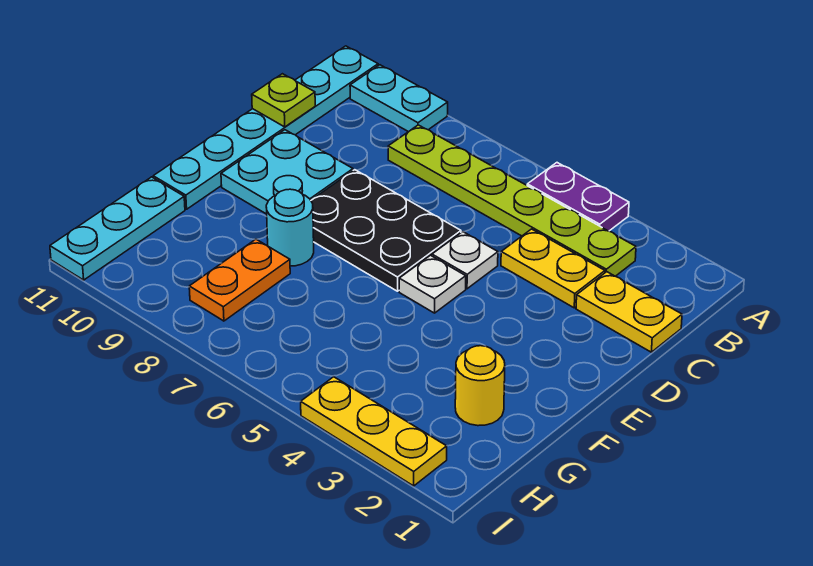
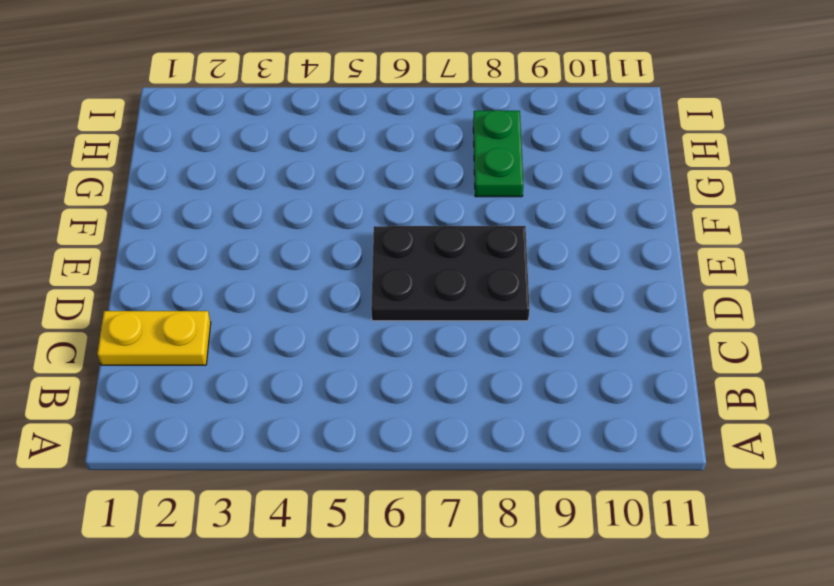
green 1x2 plate [473,110,523,197] -> orange 1x2 plate [189,239,290,321]
none -> purple 1x2 plate [527,163,629,231]
none -> cyan 1x2 plate [350,65,448,132]
none -> cyan 1x6 plate [153,46,378,209]

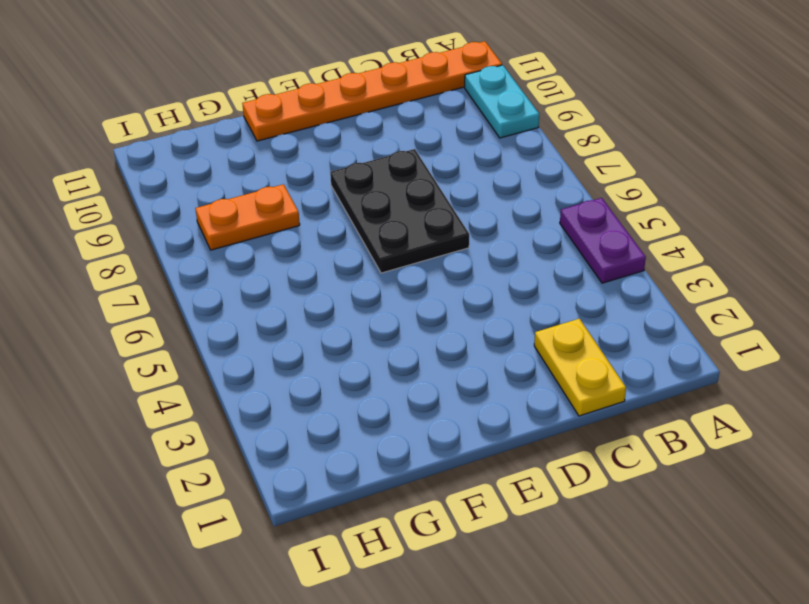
orange 1x6 plate [242,41,502,141] -> cyan 1x6 plate [153,46,378,209]
none -> lime 1x6 plate [388,125,636,276]
none -> yellow 1x2 plate [501,229,605,308]
none -> white 1x1 plate [432,232,498,289]

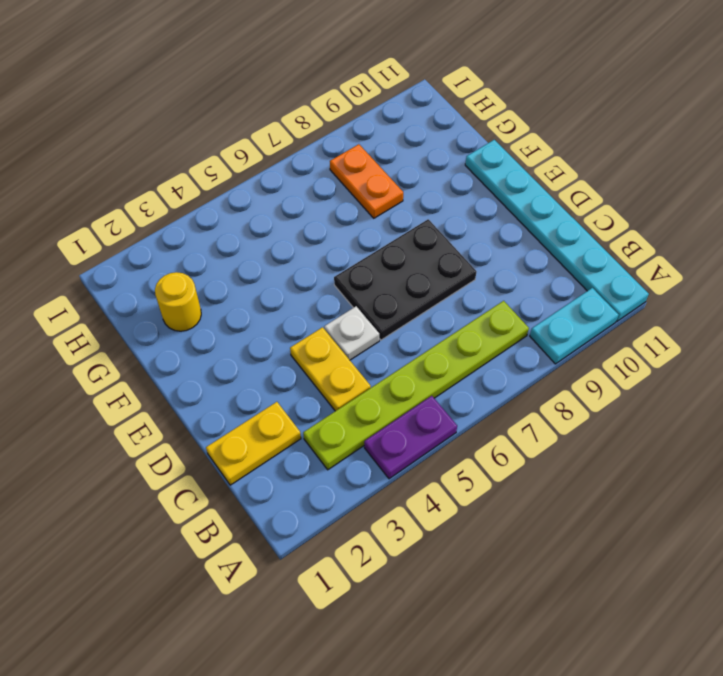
yellow 1x2 plate [290,327,371,411] -> yellow 1x2 plate turned to [501,229,605,308]
none -> cyan 2x2 plate [221,130,353,214]
none -> white 1x1 plate [399,255,466,313]
none -> cyan 1x1 round brick [266,189,314,266]

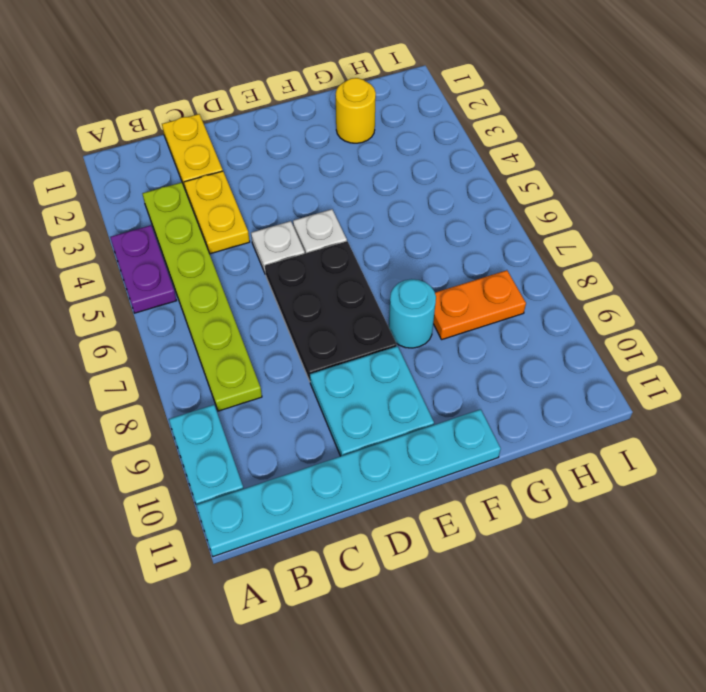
none -> cyan 1x3 plate [50,177,185,280]
none -> yellow 1x3 plate [301,377,447,486]
none -> lime 1x1 plate [252,74,315,127]

